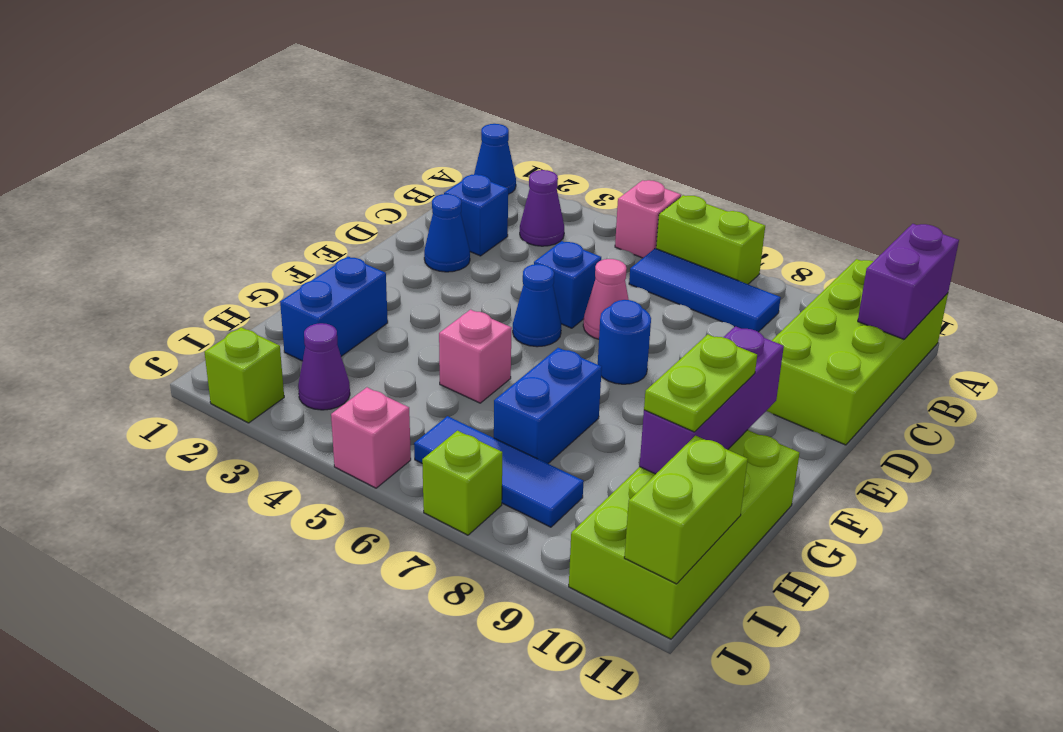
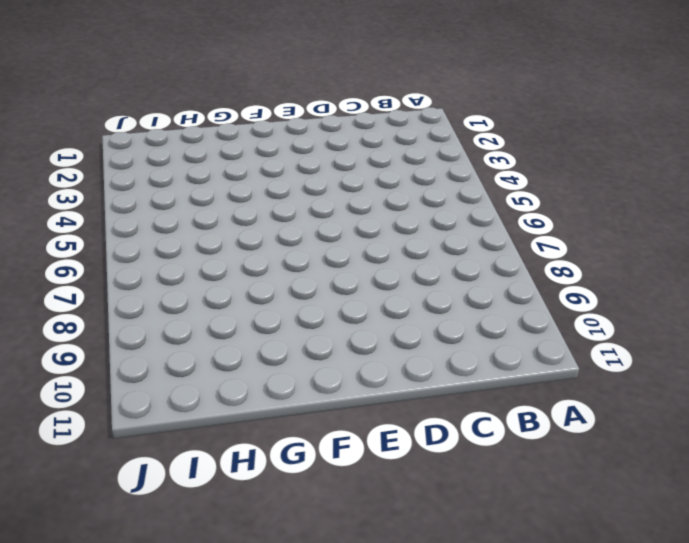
none -> blue 1x1 cone [474,124,516,194]
none -> pink 1x1 brick [615,180,681,258]
none -> lime 1x2 brick [656,195,765,284]

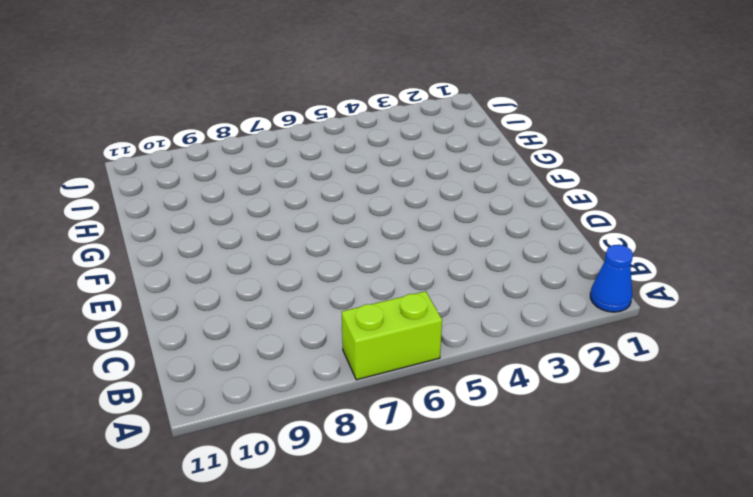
none -> pink 1x1 brick [615,180,681,258]
none -> lime 2x4 brick [767,259,948,445]
none -> purple 1x1 cone [520,170,564,246]

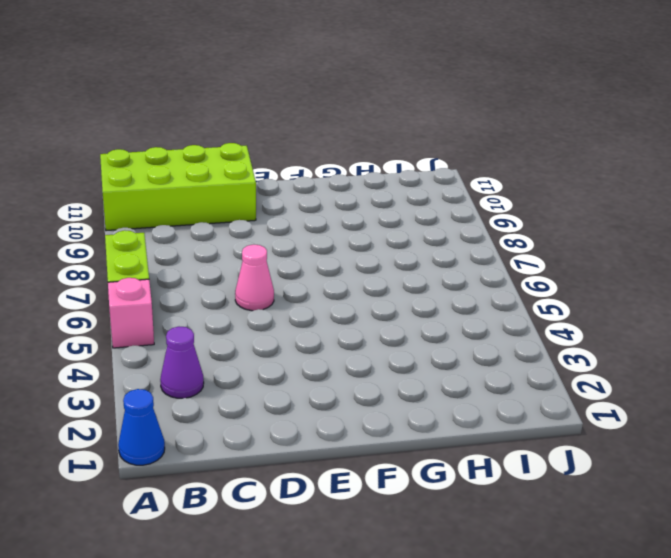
none -> blue 1x3 tile [629,248,781,332]
none -> blue 1x1 brick [444,174,508,256]
none -> blue 1x1 cone [424,194,470,272]

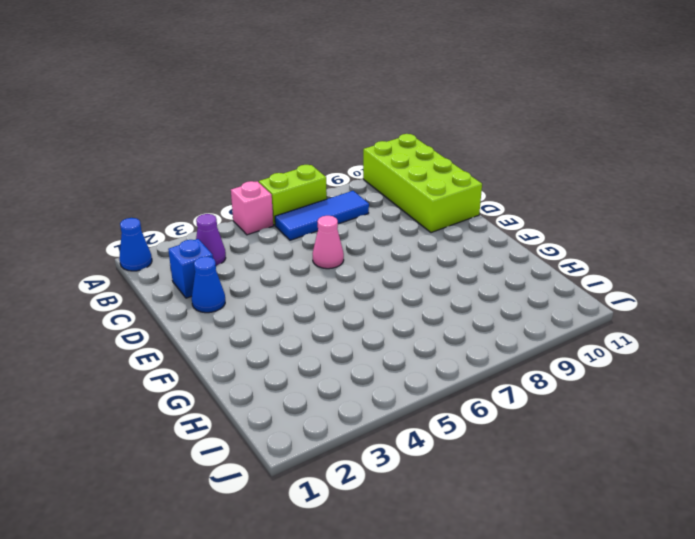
none -> blue 1x1 brick [534,241,601,328]
none -> blue 1x1 cone [513,264,561,347]
none -> blue 1x1 round brick [598,300,651,384]

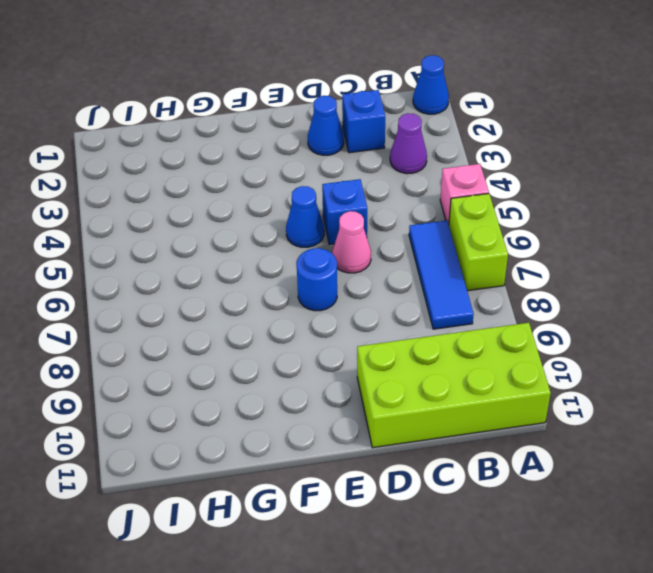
none -> blue 1x2 brick [280,257,388,361]
none -> pink 1x1 brick [439,310,512,403]
none -> blue 1x2 brick [494,348,602,463]

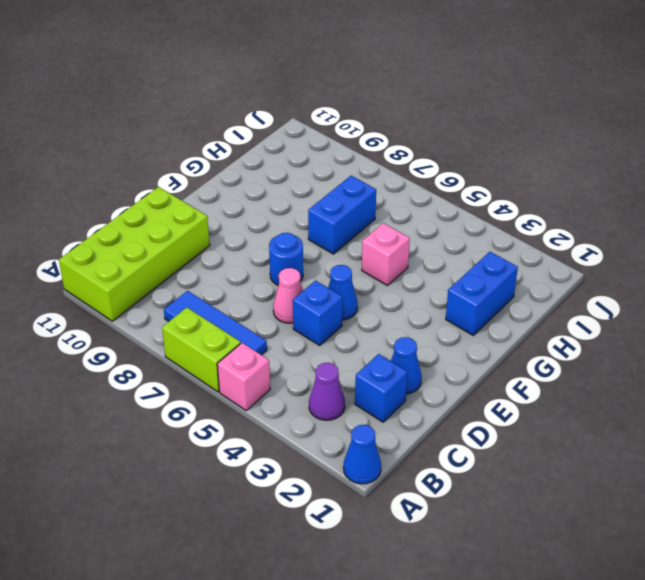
none -> lime 2x4 brick [569,430,800,639]
none -> purple 1x1 cone [298,323,350,410]
none -> blue 1x3 tile [414,416,584,527]

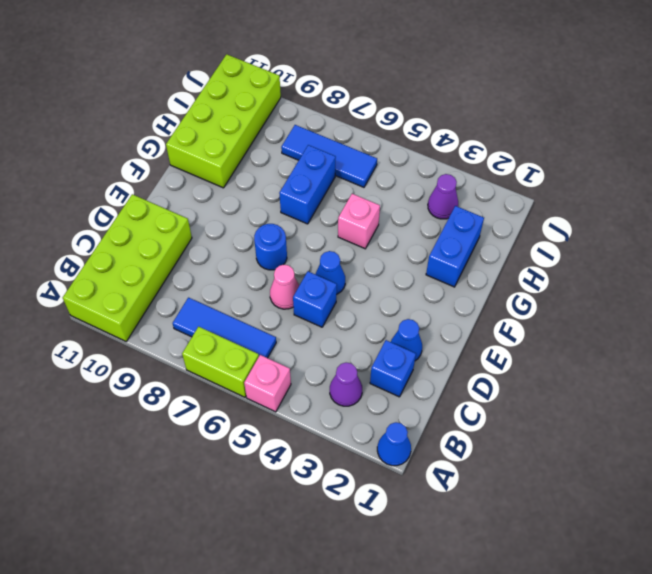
none -> lime 1x1 brick [205,327,284,423]
none -> pink 1x1 brick [331,387,411,488]
none -> lime 1x1 brick [422,431,502,535]

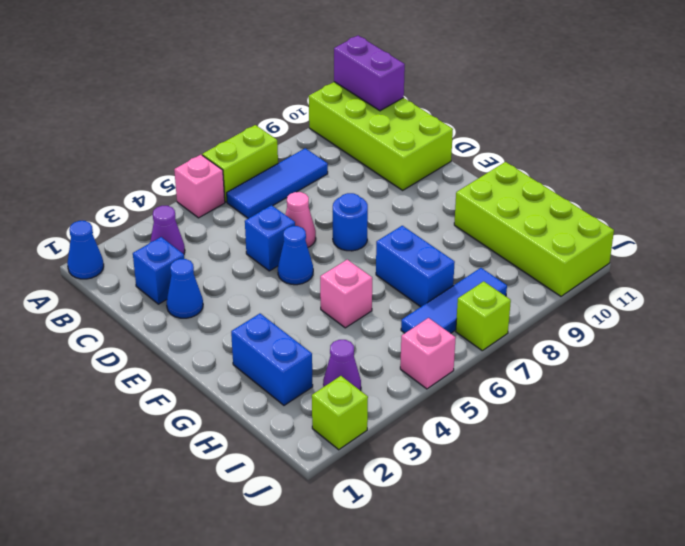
none -> purple 1x3 brick [639,326,784,474]
none -> lime 1x2 brick [624,436,748,584]
none -> lime 1x2 plate [644,334,757,432]

